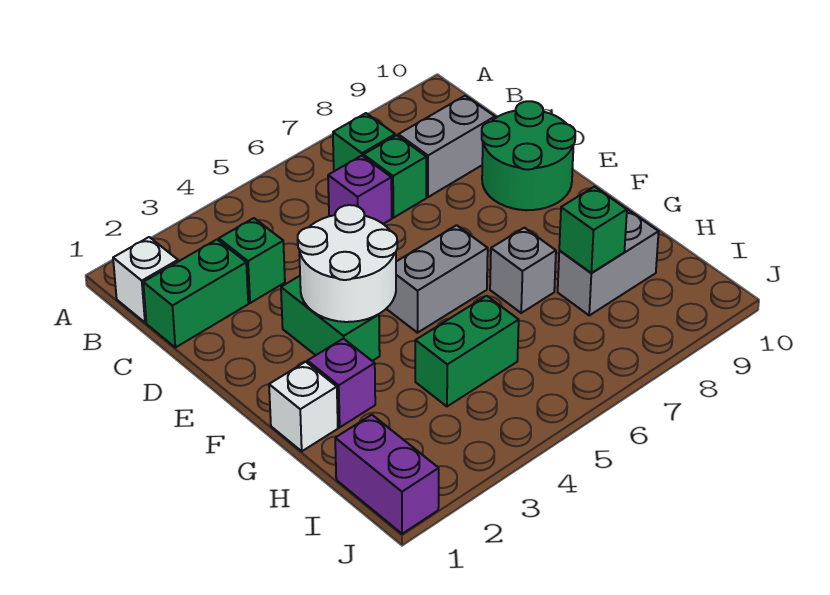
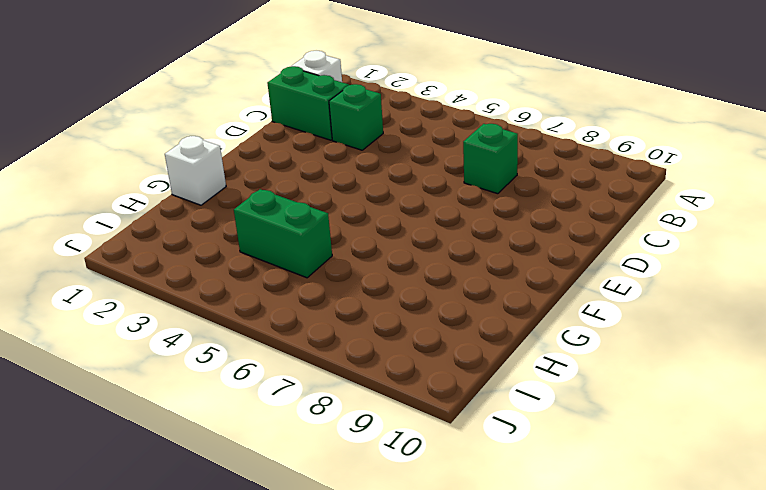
none -> green 1x1 brick [333,113,395,171]
none -> purple 1x1 brick [328,156,392,224]
none -> grey 1x2 brick [398,96,495,197]

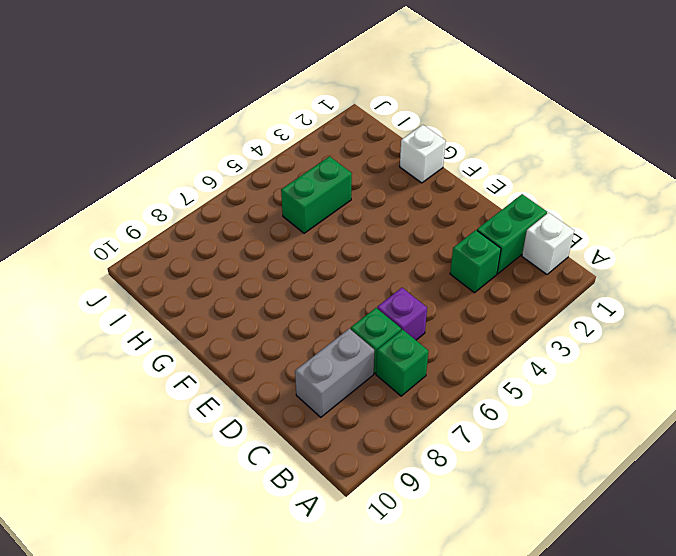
none -> green 2x2 round brick [482,101,575,210]
none -> green 1x2 brick [281,276,380,361]
none -> grey 1x2 brick [387,225,488,333]

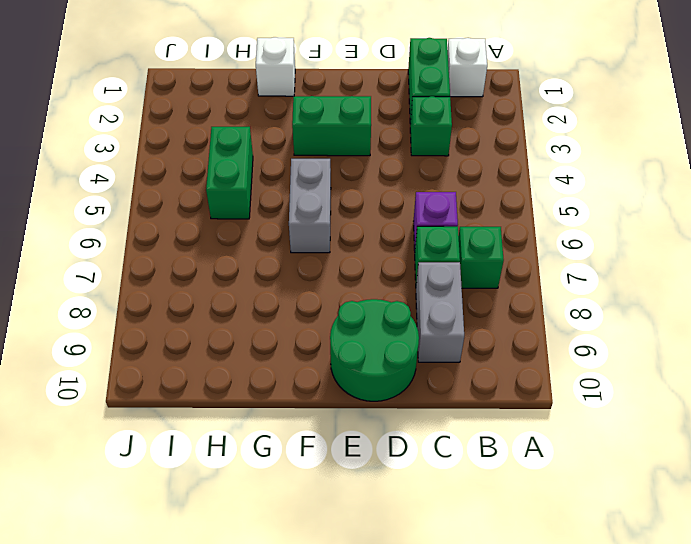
none -> purple 1x1 brick [307,339,375,427]
none -> grey 1x1 brick [490,228,556,313]
none -> grey 1x2 brick [558,209,659,315]

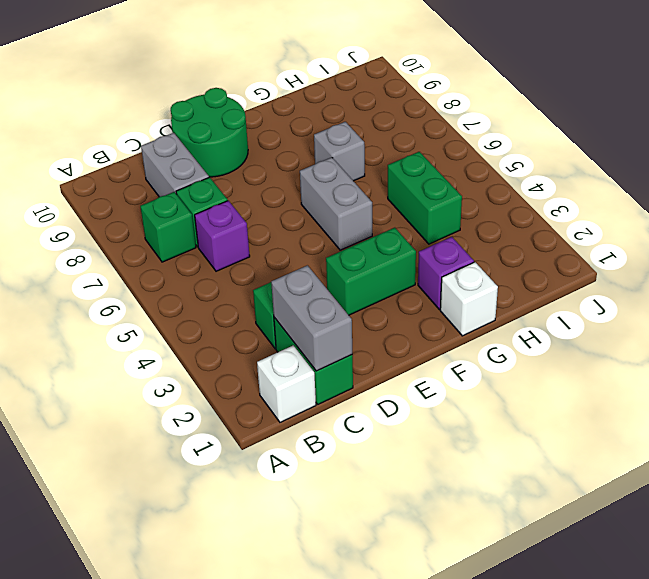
grey 1x2 brick [271,265,352,371] -> grey 1x2 brick moved to [558,209,659,315]
none -> purple 1x2 brick [335,415,439,534]
none -> white 2x2 round brick [298,205,397,322]
none -> green 1x1 brick [559,187,627,273]

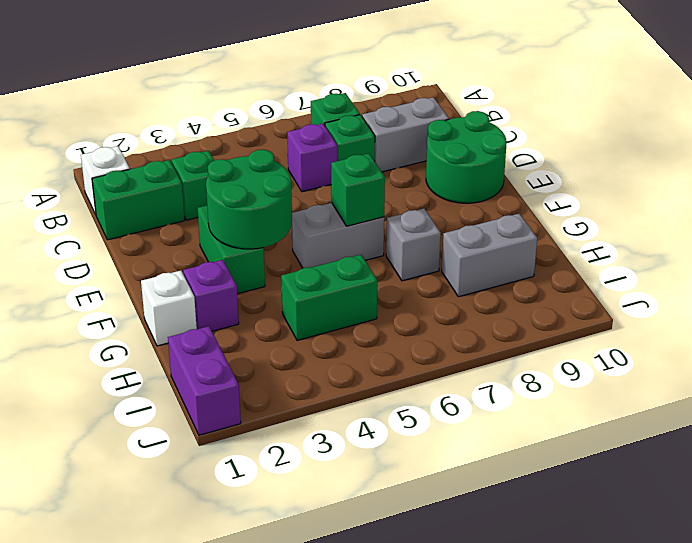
green 2x2 round brick [206,150,292,249] -> white 2x2 round brick [298,205,397,322]
green 1x1 brick [331,154,385,226] -> green 1x1 brick moved to [559,187,627,273]

